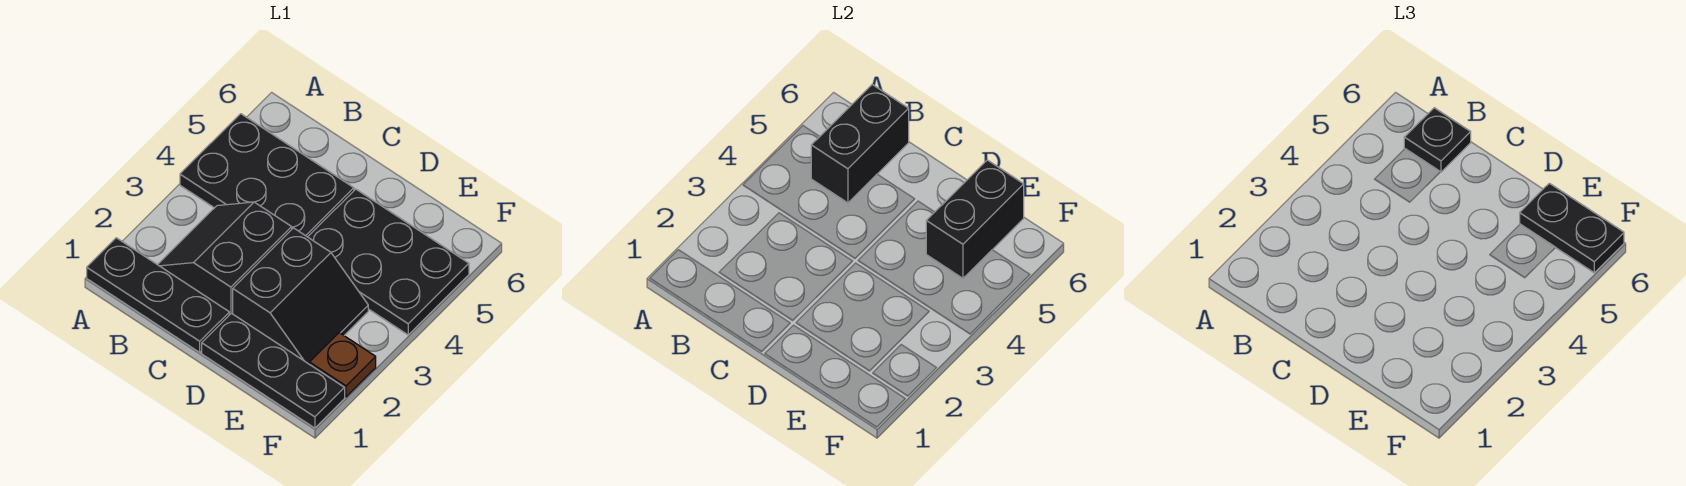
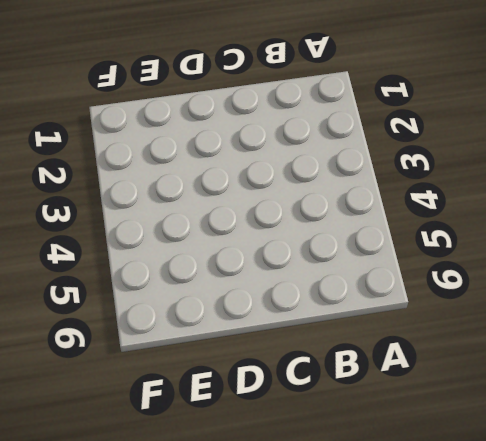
none -> black 1x3 plate [87,238,229,352]
none -> black 2x3 plate [180,114,354,237]

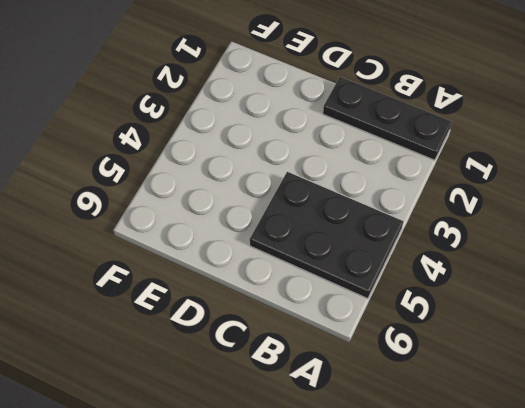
none -> black 2x2 slope [158,202,292,315]
none -> black 1x3 plate [202,313,345,428]

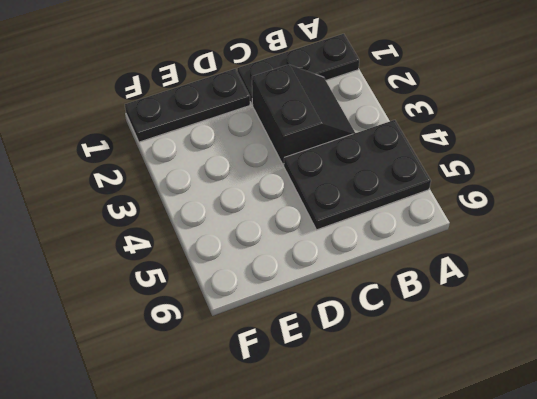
none -> black 2x2 slope [233,228,368,364]
none -> black 2x3 plate [308,189,469,335]

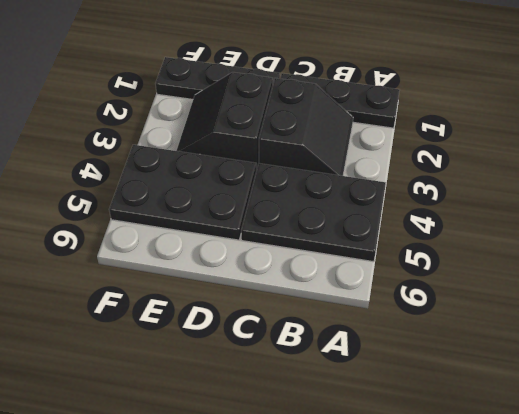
none -> brown 1x1 plate [309,333,376,397]
none -> black 1x2 brick [811,85,909,203]

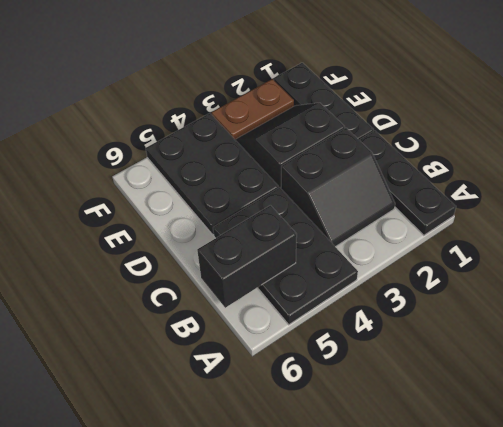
brown 1x2 plate [212,79,294,139] -> brown 1x1 plate [309,333,376,397]
none -> black 1x2 brick [926,160,1024,278]
none -> black 1x1 plate [1404,108,1471,172]

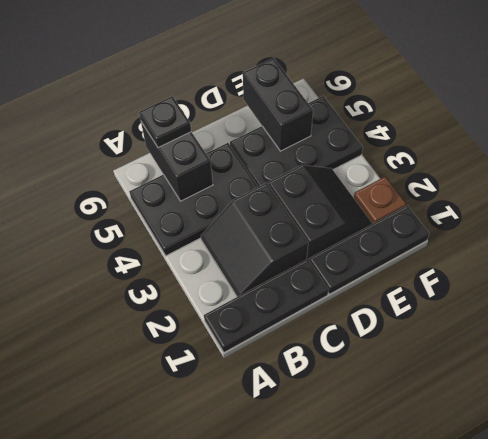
none -> black 1x2 plate [1520,183,1624,273]

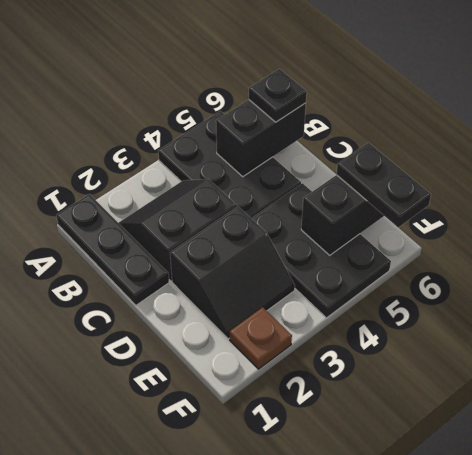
none -> black 1x3 plate [202,313,345,428]

